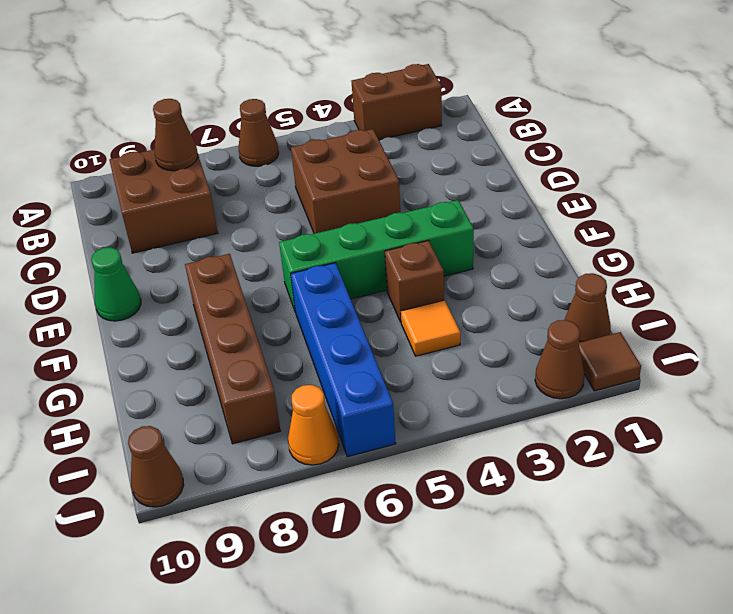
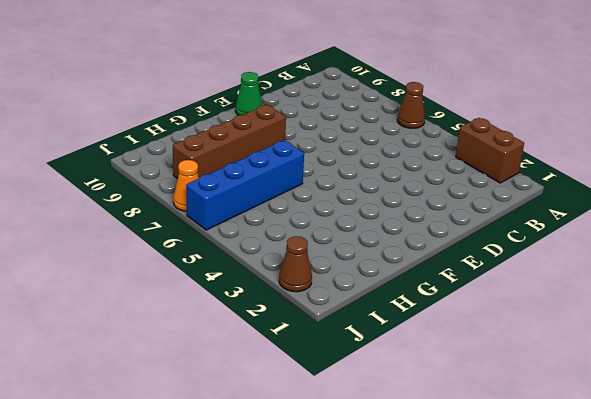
none -> brown 2x2 brick [109,149,218,253]
none -> brown 2x2 brick [291,129,400,234]
none -> green 1x4 brick [279,200,474,312]

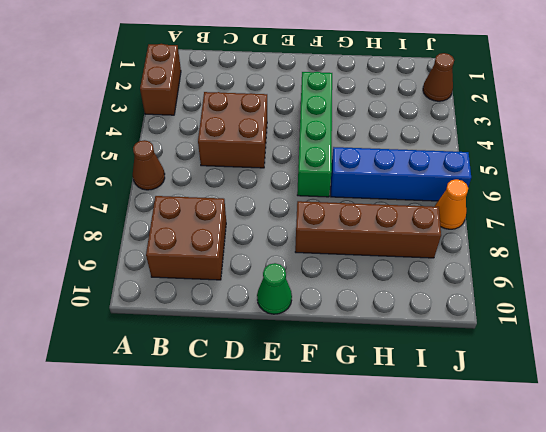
none -> brown 1x1 brick [385,240,444,322]
none -> orange 1x1 tile [401,300,460,356]
none -> brown 1x1 cone [565,273,611,343]

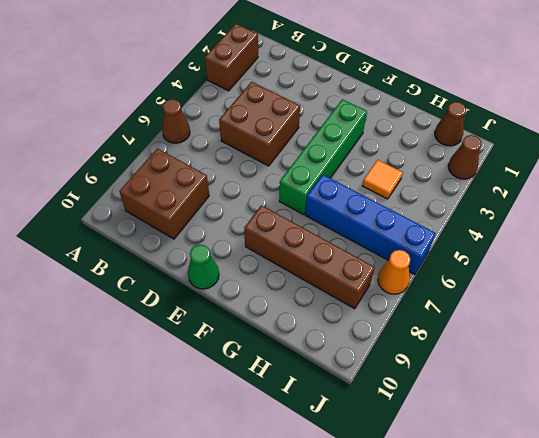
none -> brown 1x1 brick [385,240,444,322]
none -> brown 1x1 tile [579,332,641,391]
none -> brown 1x1 cone [128,426,184,507]

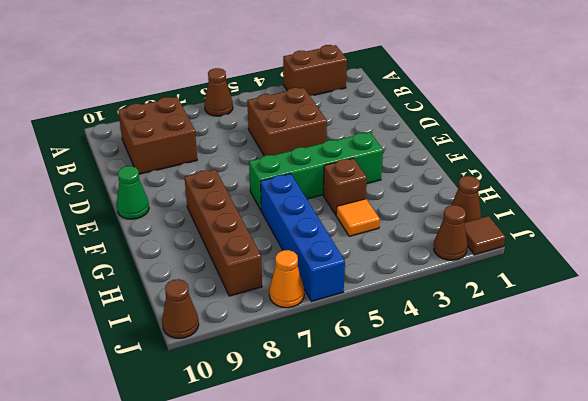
none -> brown 1x1 cone [153,99,198,171]

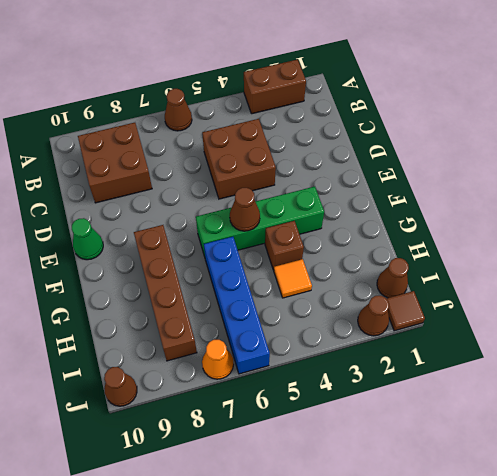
brown 1x1 cone [230,188,260,231] -> brown 1x1 cone moved to [153,99,198,171]

